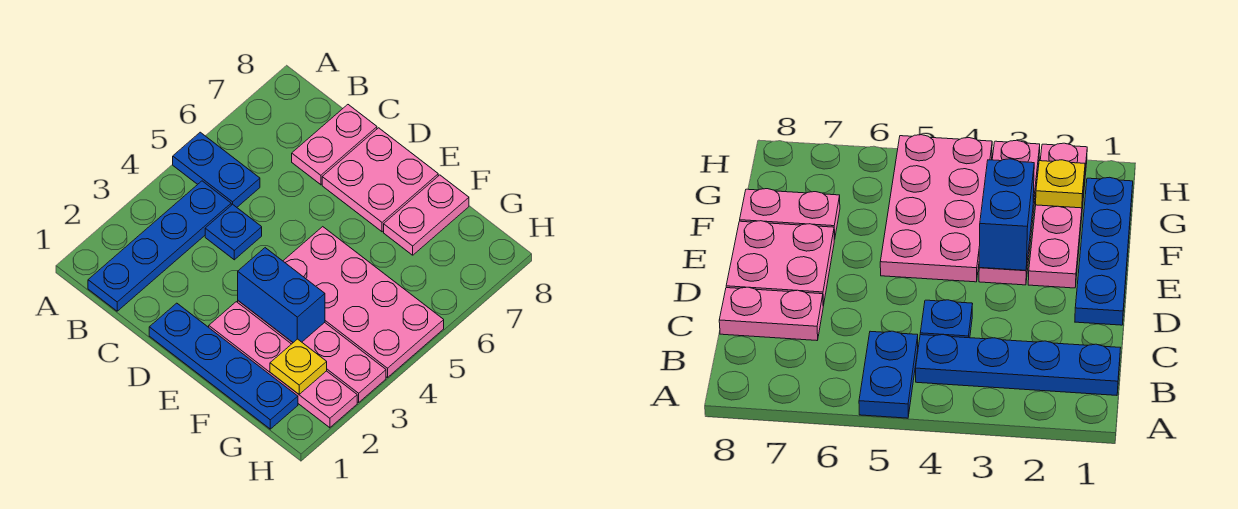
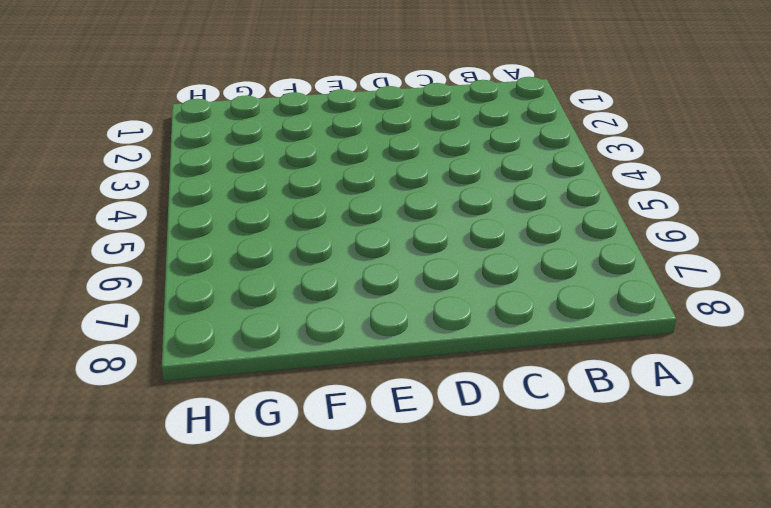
none -> blue 1x2 plate [173,132,260,207]
none -> blue 1x4 plate [88,181,231,311]
none -> blue 1x1 plate [205,204,262,260]

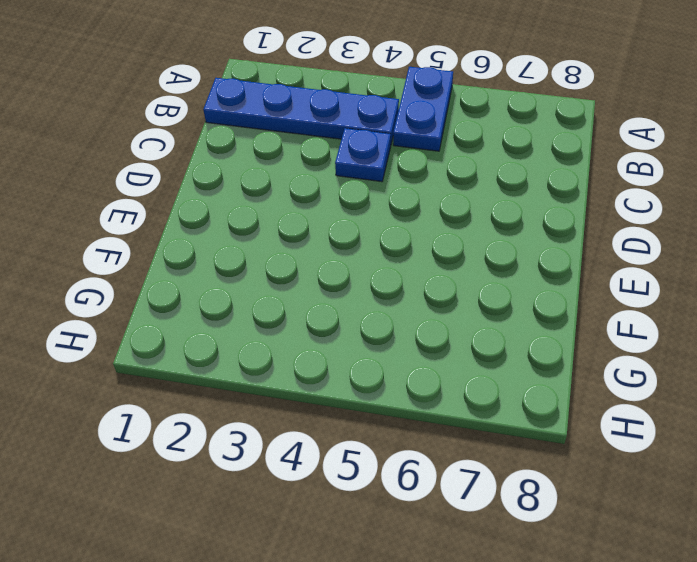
none -> pink 1x2 plate [292,105,377,185]
none -> blue 1x4 plate [149,303,298,429]
none -> pink 2x2 plate [322,128,438,232]

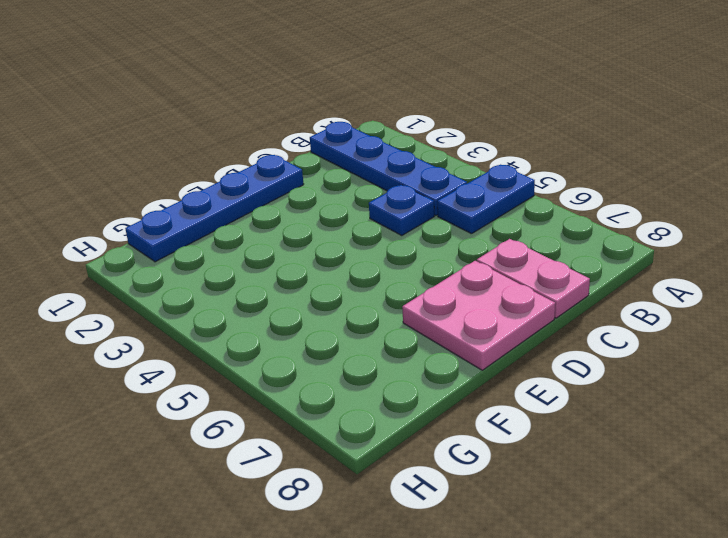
none -> pink 1x4 plate [209,302,357,428]
none -> pink 1x4 plate [238,301,386,402]
none -> pink 2x4 plate [283,227,444,378]

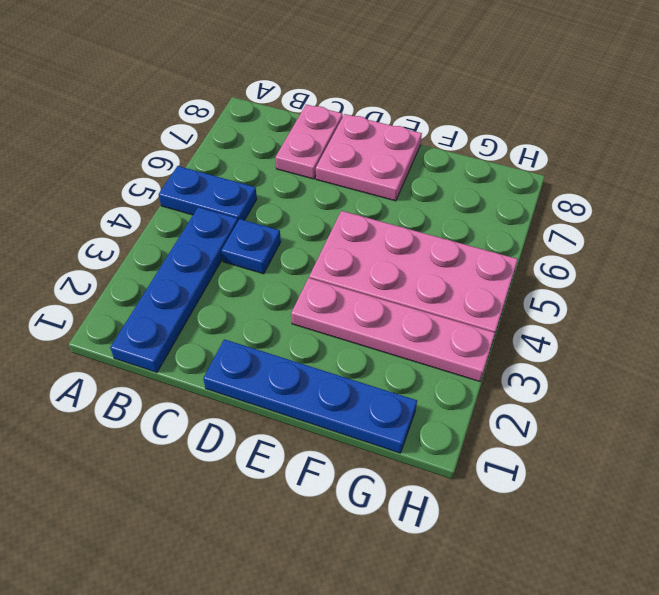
none -> pink 1x4 plate [209,302,357,428]
none -> pink 1x2 plate [384,175,469,255]
none -> blue 1x2 brick [238,248,325,342]

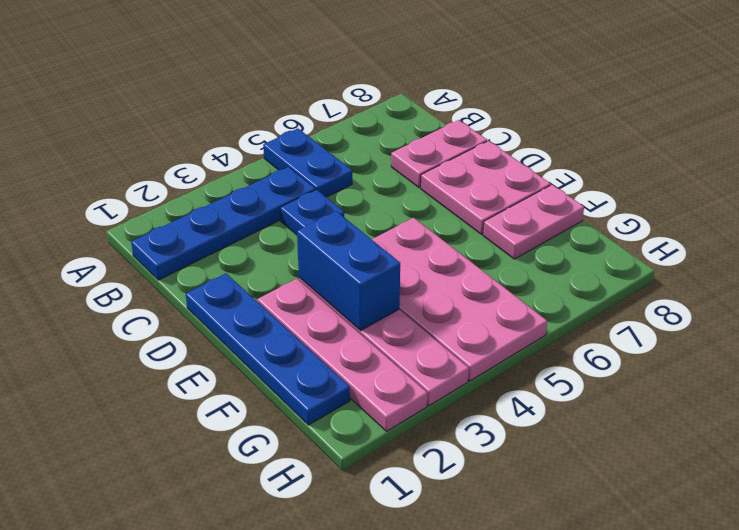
none -> yellow 1x1 plate [270,339,327,394]

